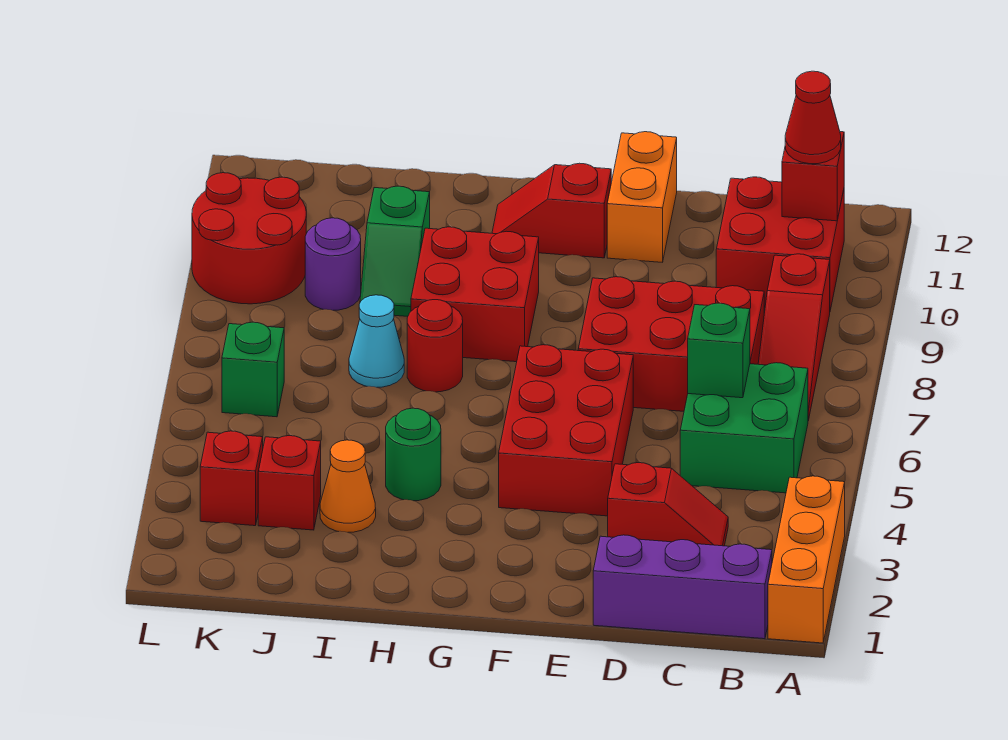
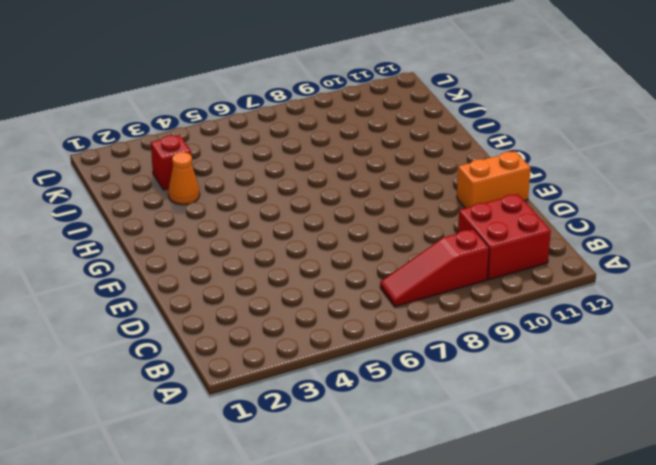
none -> orange 1x3 brick [768,476,845,643]
none -> purple 1x3 brick [593,535,772,639]
none -> green 2x2 brick [680,363,808,493]

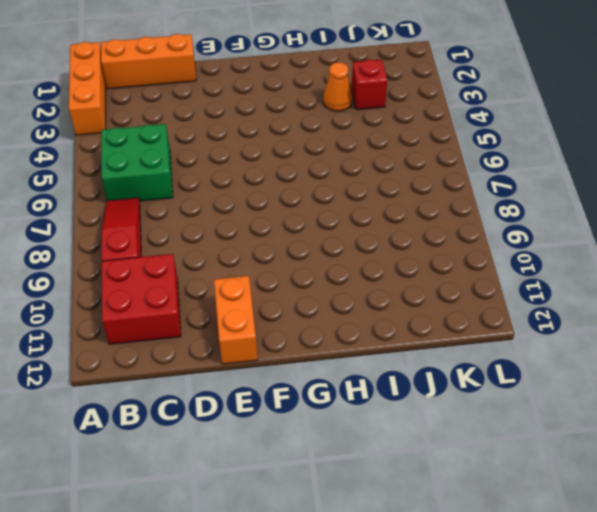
orange 1x3 brick [101,34,196,89] -> purple 1x3 brick [593,535,772,639]
none -> red 1x2 slope [608,463,728,546]
none -> red 2x3 brick [578,277,764,411]
none -> red 2x3 brick [499,345,633,516]

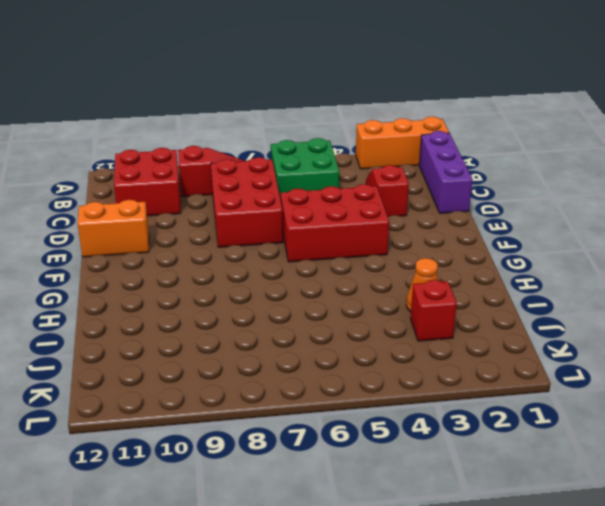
none -> red 1x2 slope [492,163,611,258]
none -> red 2x2 brick [411,227,539,362]
none -> green 1x1 round brick [386,408,441,501]

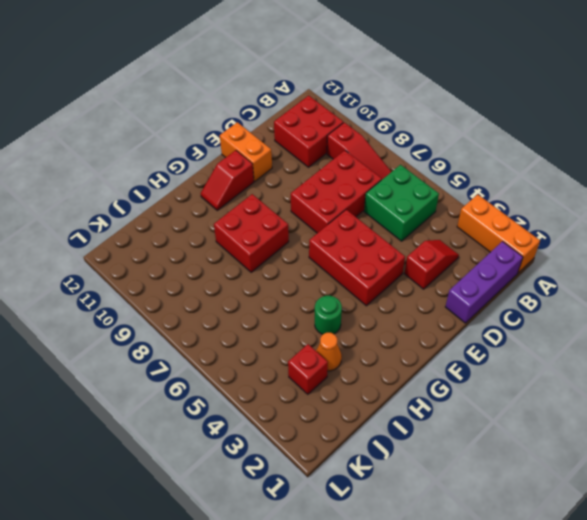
none -> red 1x1 round brick [407,300,463,392]
none -> cyan 1x1 cone [349,295,404,387]
none -> green 1x2 slope [360,186,430,316]

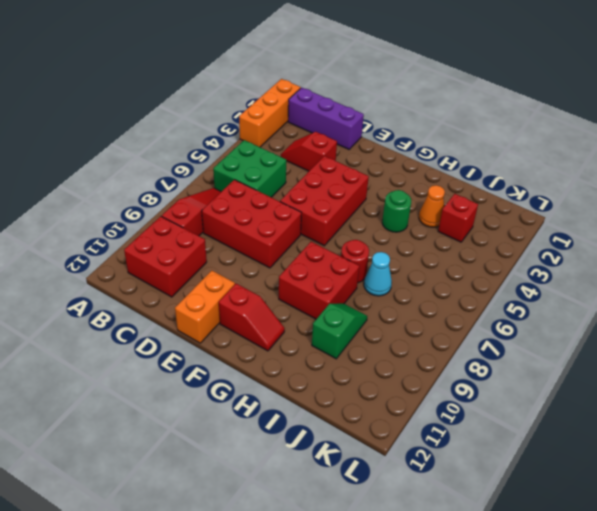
none -> purple 1x1 round brick [305,218,361,310]
none -> red 1x1 brick [200,431,263,526]
none -> green 1x1 brick [222,322,284,417]

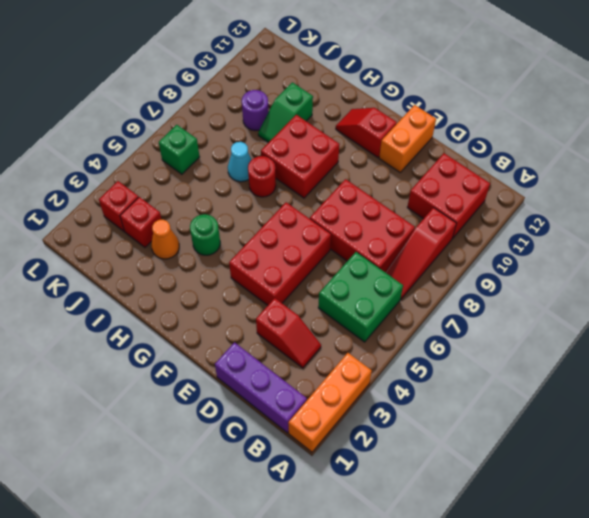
none -> red 2x2 round brick [192,173,306,304]
none -> red 1x1 brick [782,132,844,221]
none -> green 1x1 brick [688,303,750,398]

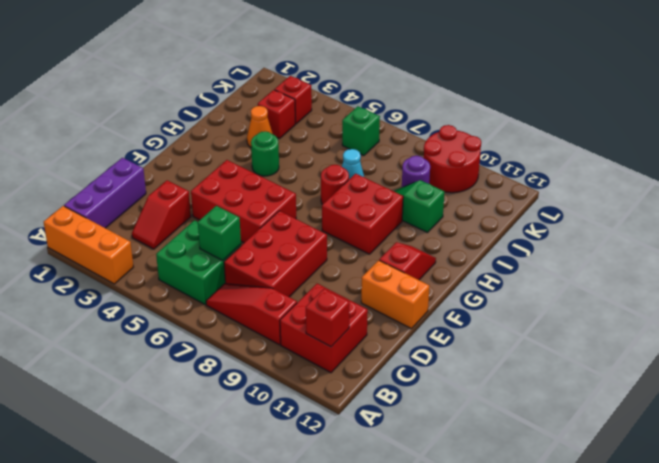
none -> red 1x1 cone [785,71,841,164]

